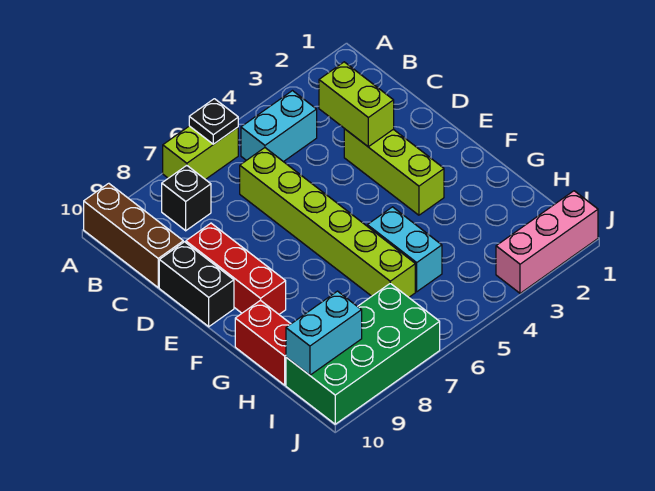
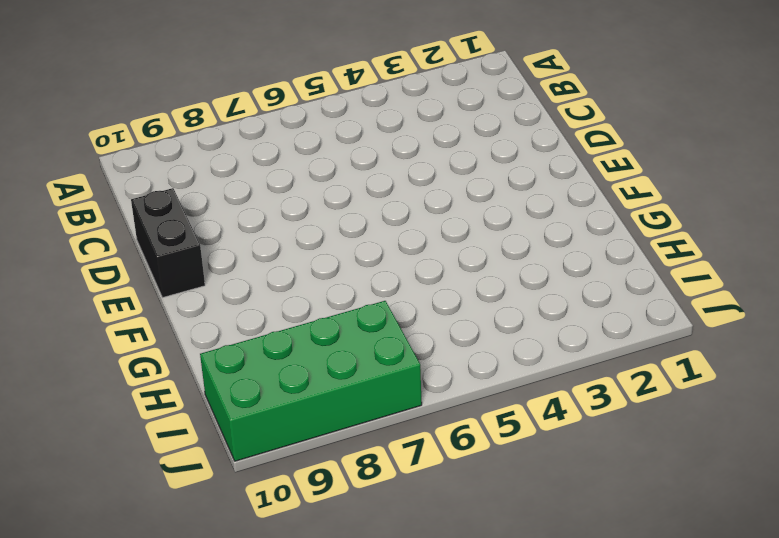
none -> lime 1x2 brick [163,126,238,180]
none -> brown 1x3 brick [84,183,183,287]
none -> cyan 1x2 brick [241,91,317,162]

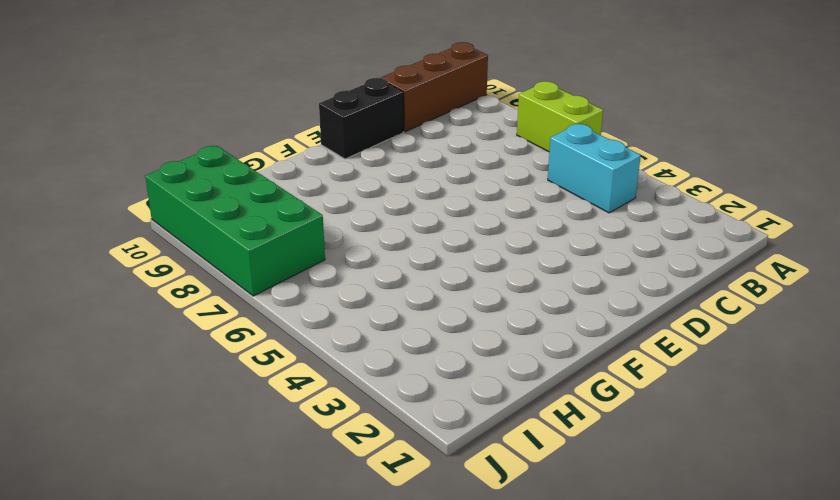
none -> black 1x1 brick [162,165,211,231]
none -> lime 1x6 brick [240,148,415,297]
none -> lime 1x3 brick [344,129,444,215]

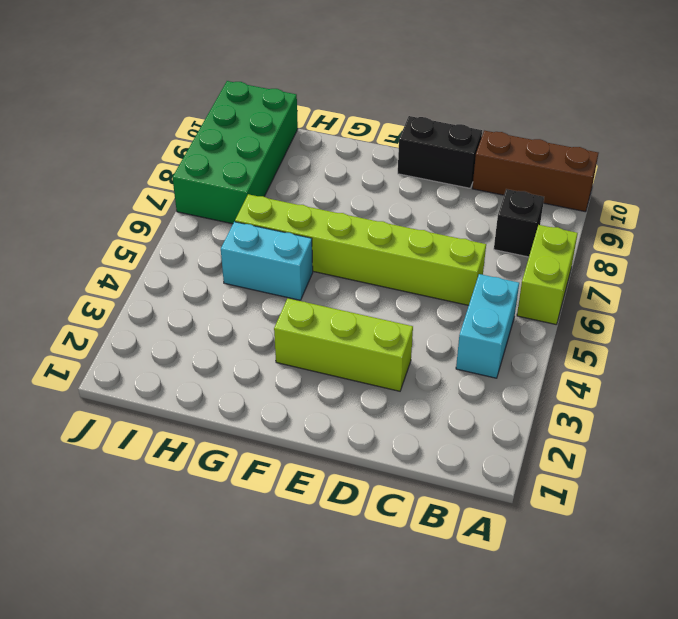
none -> red 1x3 brick [186,223,286,314]
none -> red 1x2 brick [235,300,291,385]
none -> pink 1x3 brick [496,191,598,293]

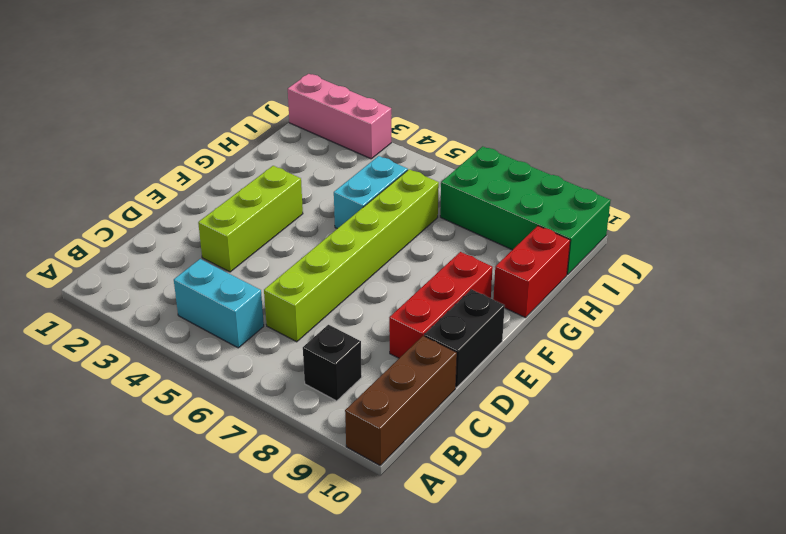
none -> lime 1x2 brick [163,126,238,180]
none -> black 1x1 plate [189,99,238,144]
none -> lime 1x2 brick [319,62,394,147]

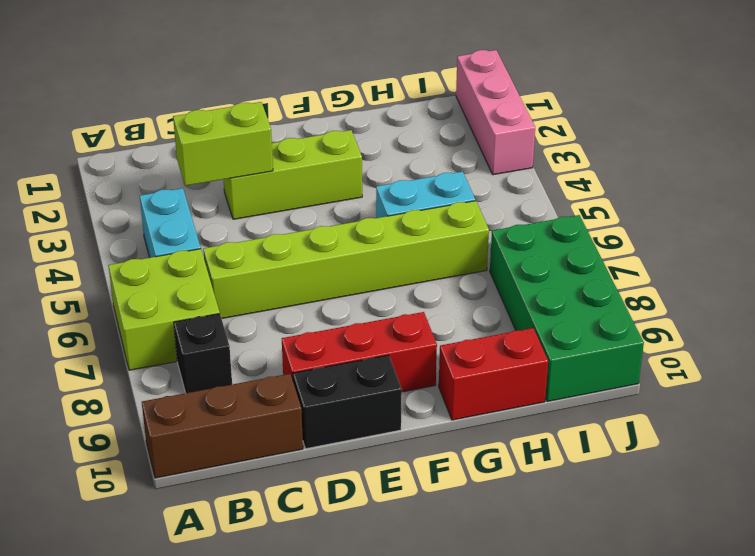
lime 2x2 brick [108,249,220,370] -> lime 1x2 brick [163,126,238,180]
none -> black 1x1 plate [189,99,238,144]
none -> cyan 1x2 brick [286,291,362,375]

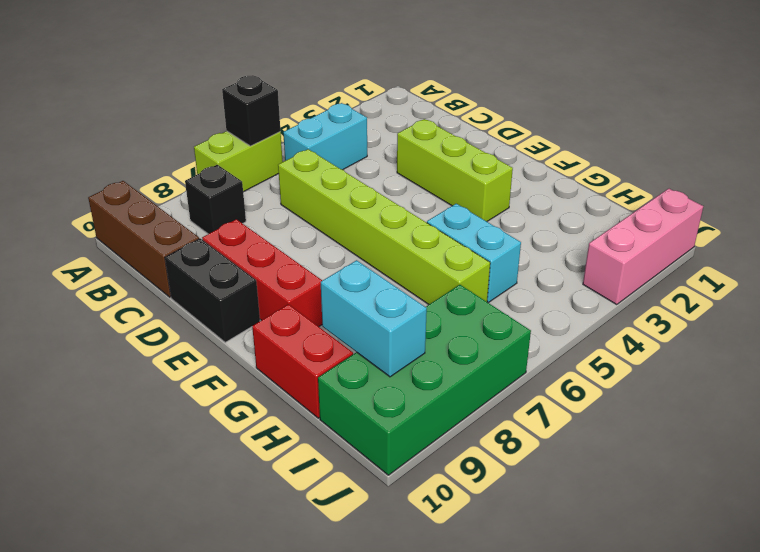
black 1x1 brick [222,76,280,146] -> black 1x1 plate [189,99,238,144]
cyan 1x2 brick [321,260,427,377] -> cyan 1x2 brick turned to [286,291,362,375]
none -> lime 1x2 brick [319,62,394,147]

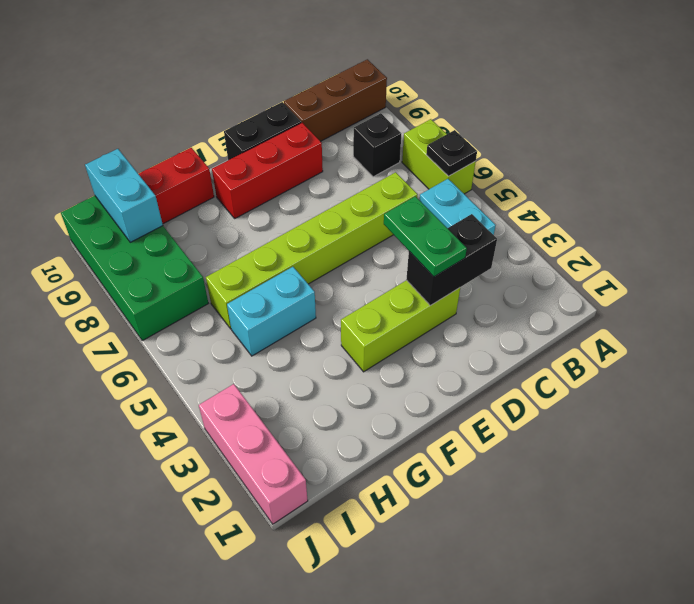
black 1x2 brick [406,214,497,306] -> lime 1x2 brick [319,62,394,147]
green 1x2 plate [384,196,467,277] -> none

